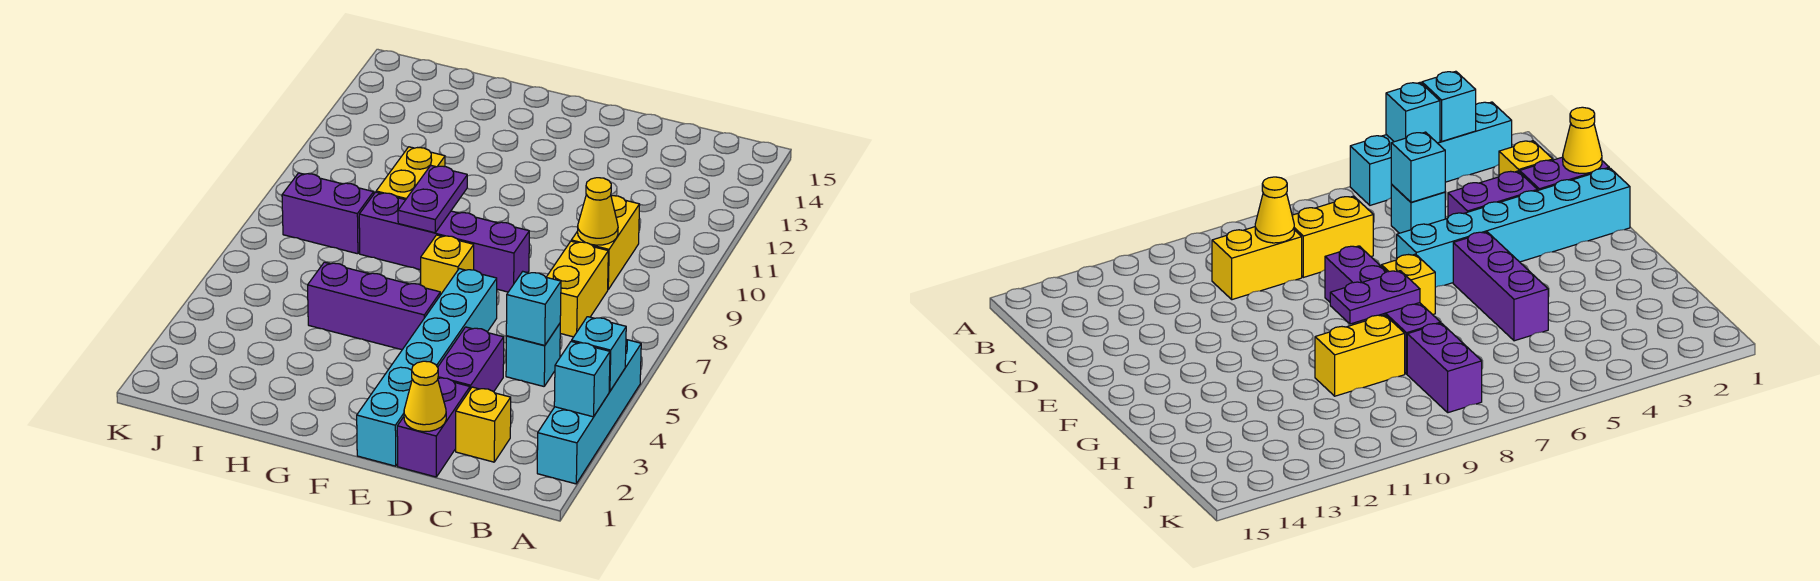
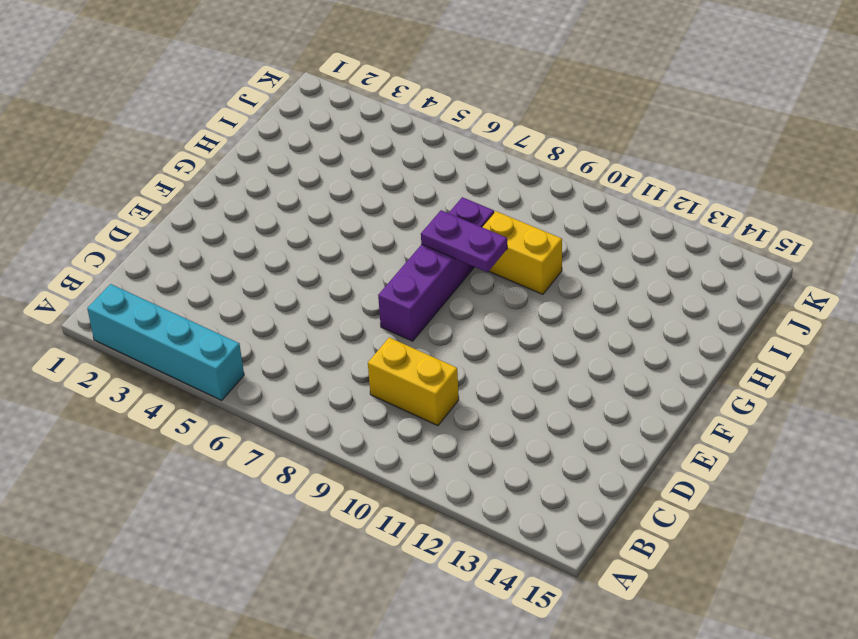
none -> yellow 1x1 brick [456,387,511,462]
none -> cyan 1x1 brick [506,324,560,386]
none -> yellow 1x2 brick [547,241,608,337]

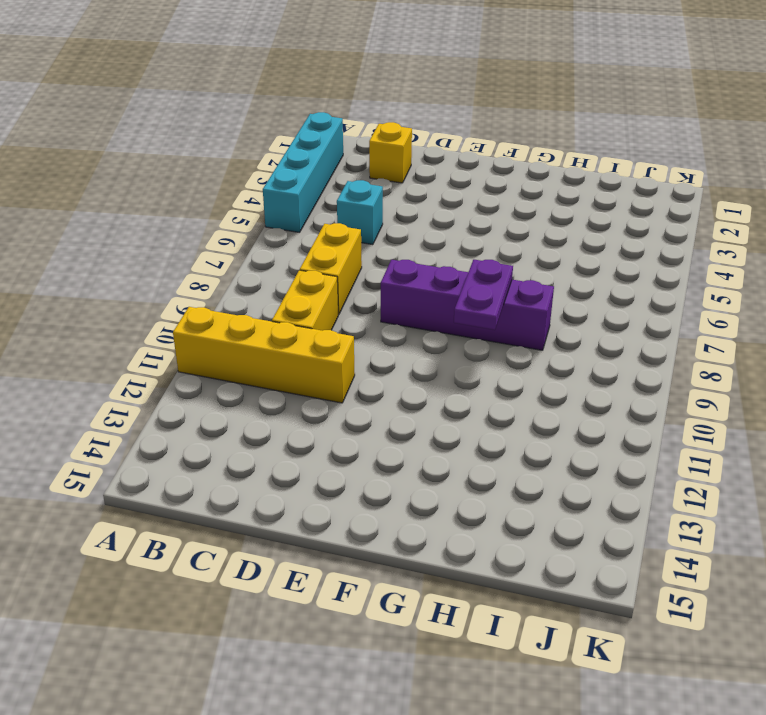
yellow 1x4 brick [173,307,355,403] -> none
none -> purple 1x2 brick [397,378,470,477]
none -> purple 1x2 brick [438,327,504,392]
none -> cyan 1x6 brick [357,269,497,466]

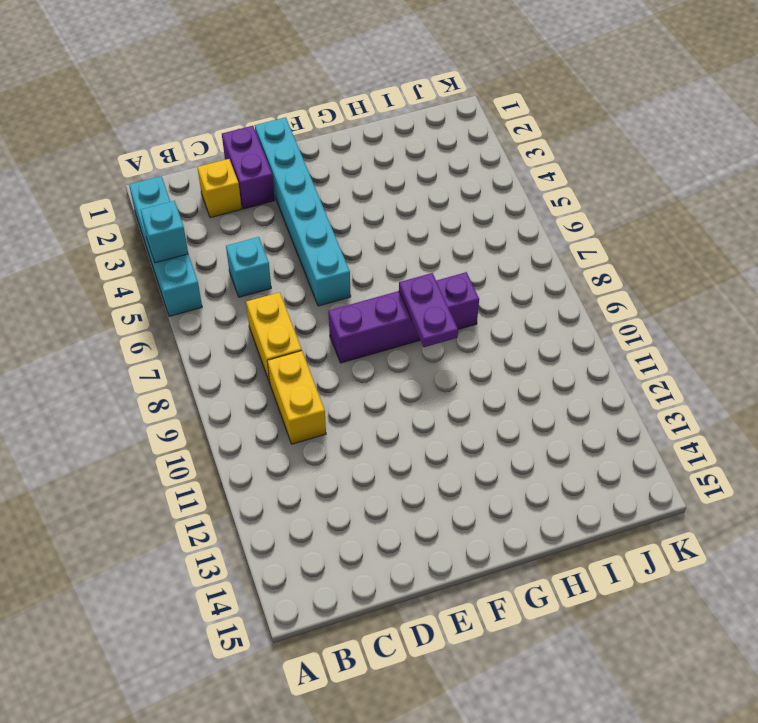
none -> purple 1x2 brick [438,327,504,392]
none -> purple 1x3 brick [308,262,440,350]
none -> yellow 1x1 brick [421,235,474,295]

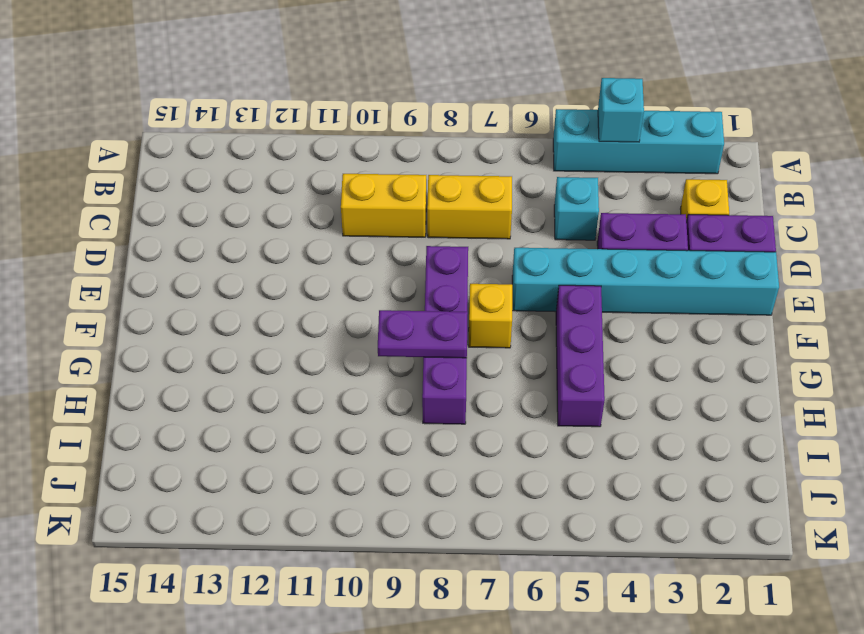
none -> yellow 1x2 brick [376,147,445,200]
none -> purple 1x2 brick [282,173,374,254]
none -> cyan 1x1 brick [554,341,610,417]

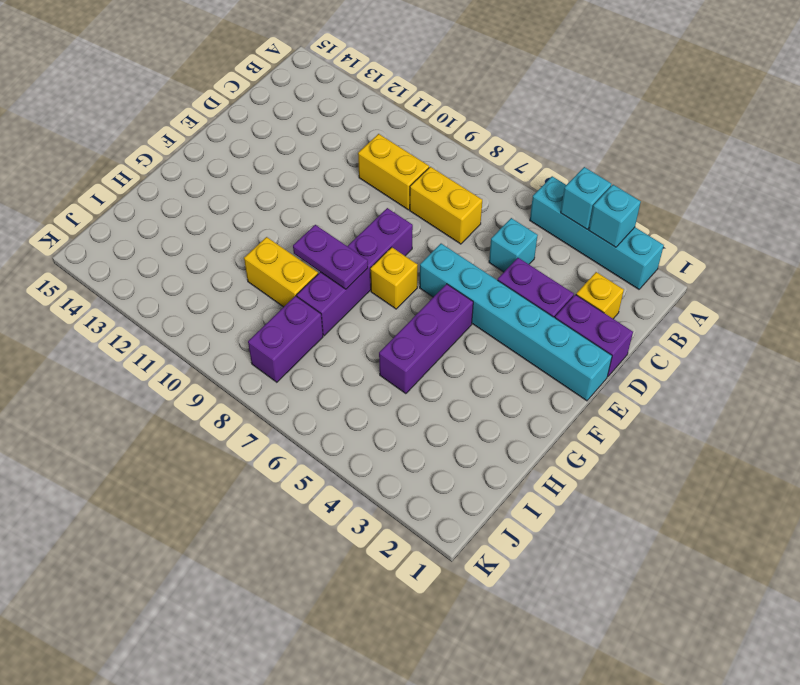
none -> cyan 1x1 brick [506,272,561,345]
none -> yellow 1x1 cone [578,178,618,245]
none -> yellow 1x1 cone [404,361,446,432]

